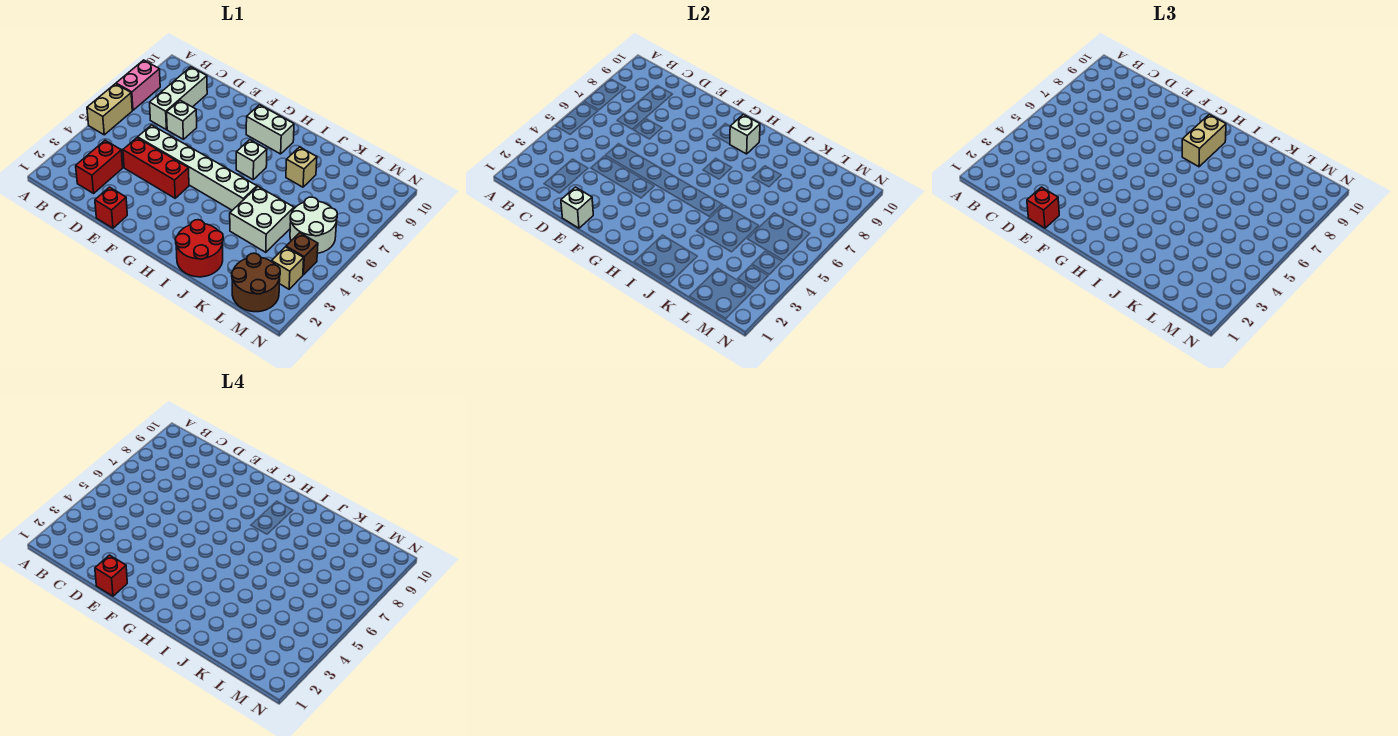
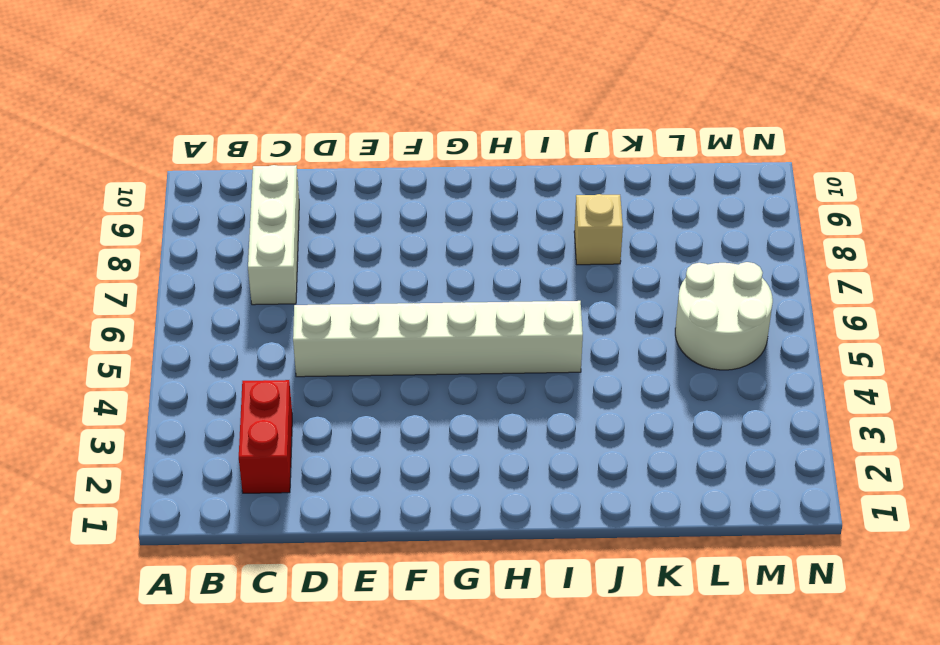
none -> tan 1x2 brick [87,84,132,135]
none -> pink 1x2 brick [116,60,160,110]
none -> red 1x3 brick [123,138,189,198]

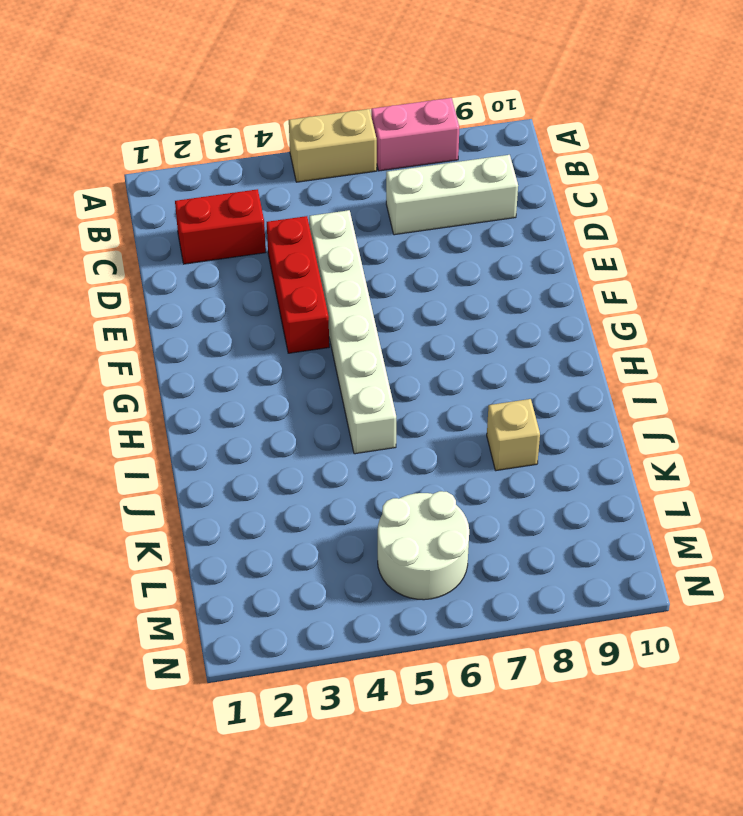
none -> white 1x1 brick [167,100,197,139]
none -> red 1x1 brick [95,187,127,228]
none -> white 1x2 brick [246,105,294,154]

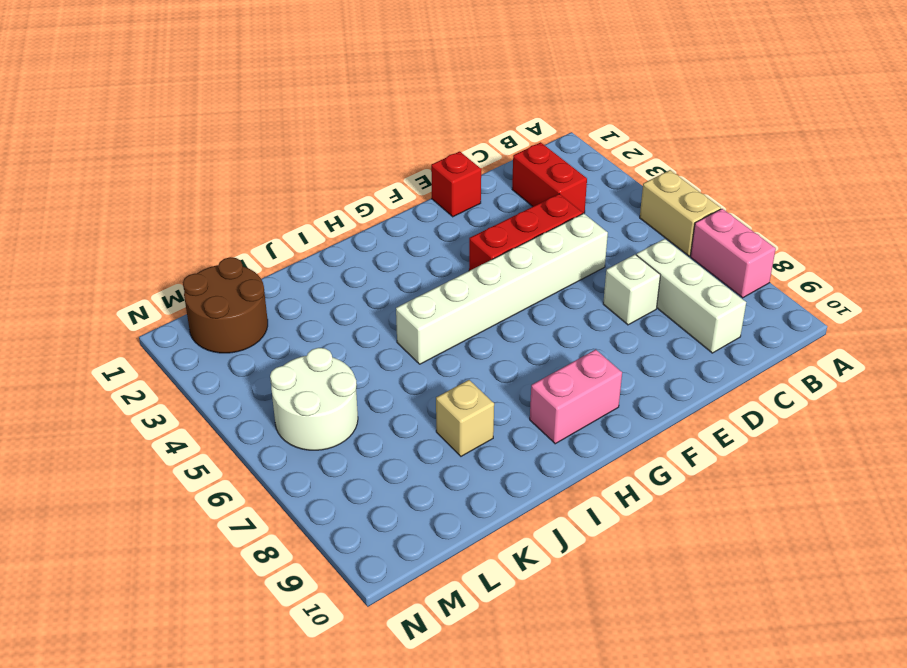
pink 1x2 brick [530,349,622,444] -> white 1x2 brick [246,105,294,154]
none -> white 1x1 brick [236,140,267,179]
none -> red 2x2 round brick [175,220,223,277]
none -> white 2x2 brick [230,187,294,252]

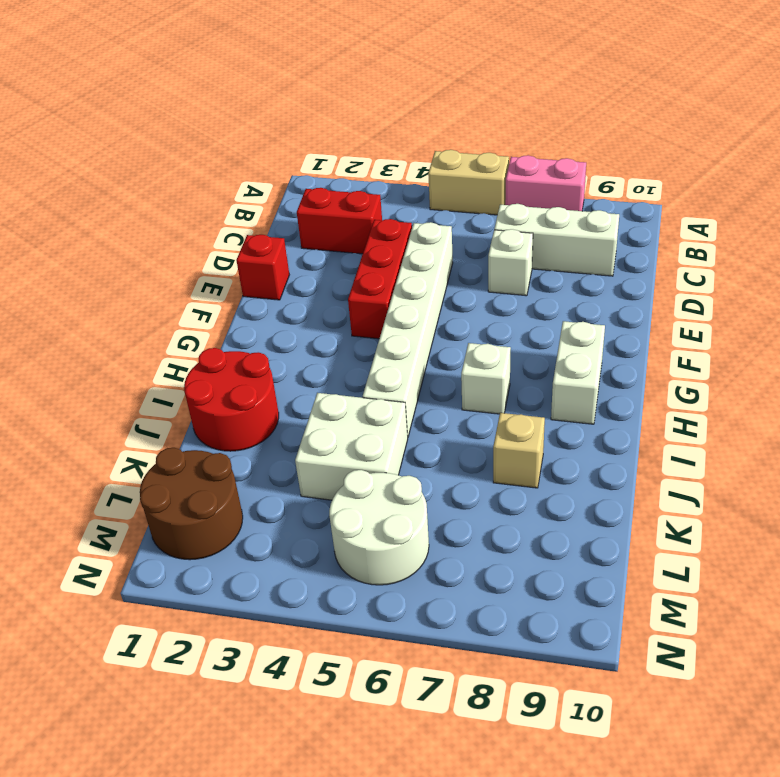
none -> tan 1x1 brick [272,247,304,289]
none -> brown 1x1 brick [286,233,318,275]
none -> white 1x1 brick [561,187,593,228]

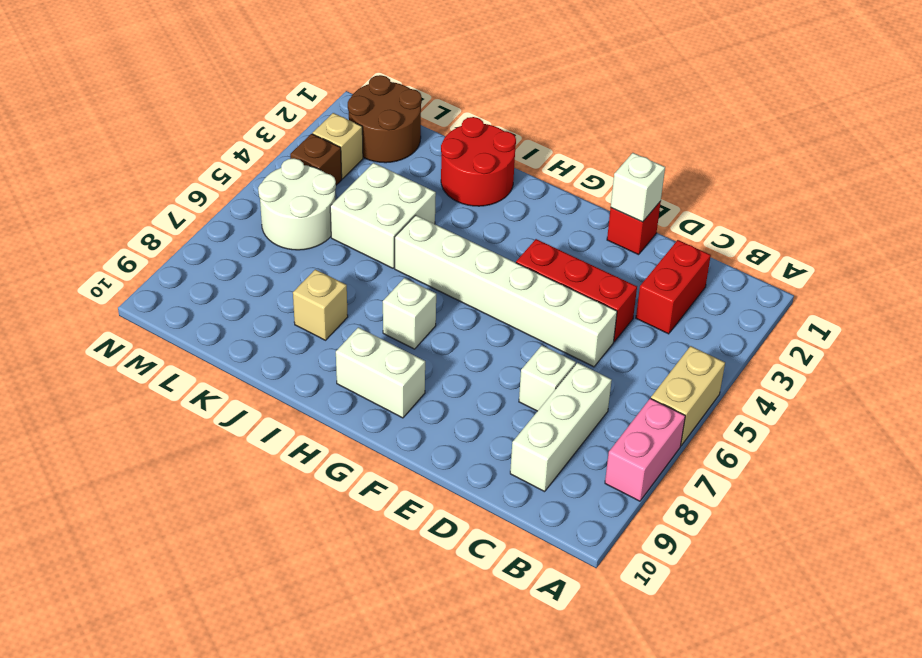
none -> white 1x1 brick [730,114,760,154]
none -> red 1x1 brick [1027,187,1059,228]
none -> tan 1x2 brick [1182,114,1226,167]

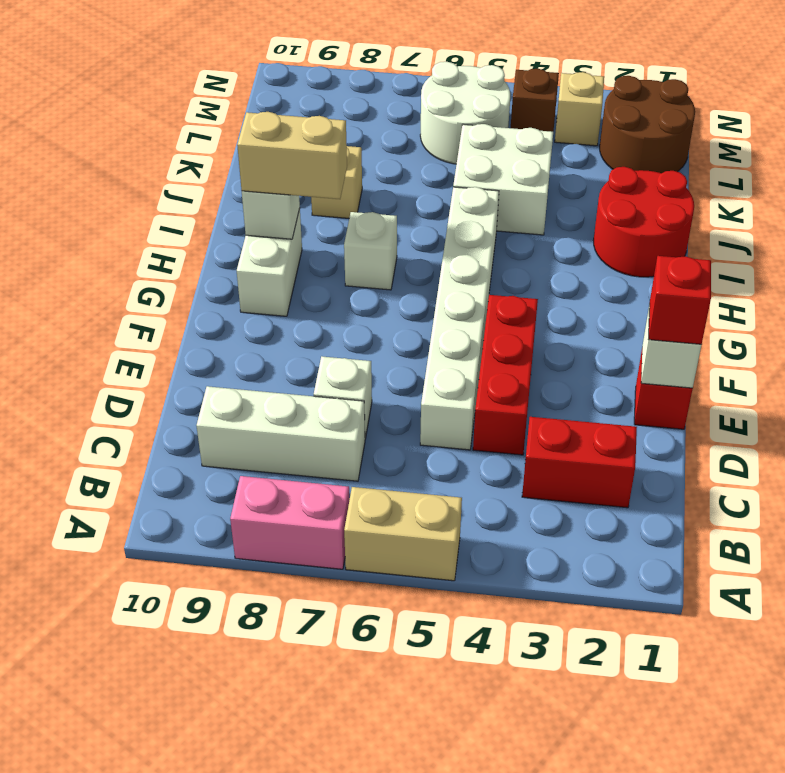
none -> red 1x1 brick [95,555,127,596]

